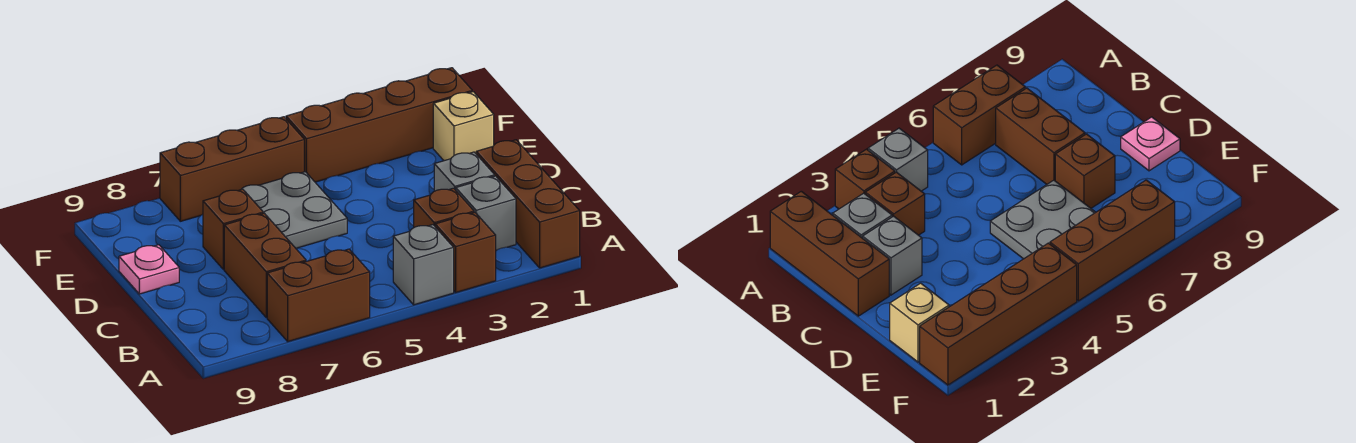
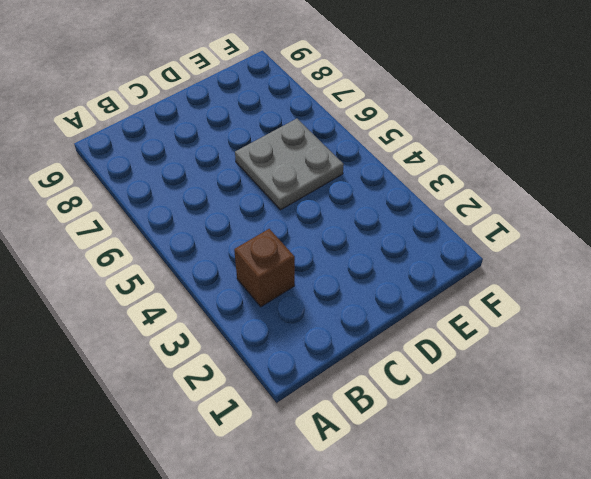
none -> brown 1x3 brick [476,140,580,268]
none -> brown 1x1 brick [435,212,496,292]
none -> grey 1x1 brick [393,225,454,305]

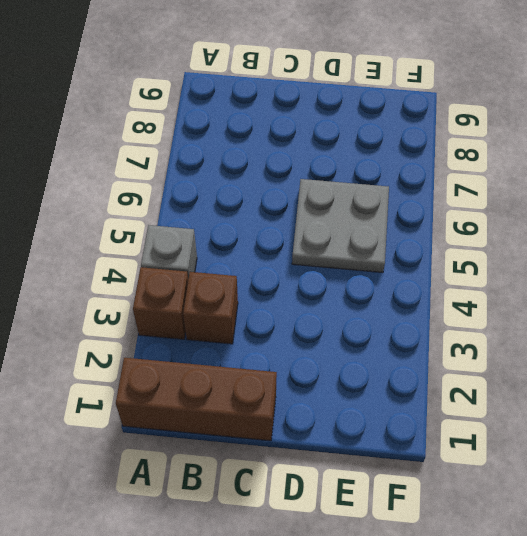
none -> brown 1x2 brick [267,249,370,341]
none -> grey 1x1 brick [456,176,516,250]
none -> brown 1x2 brick [224,213,306,318]

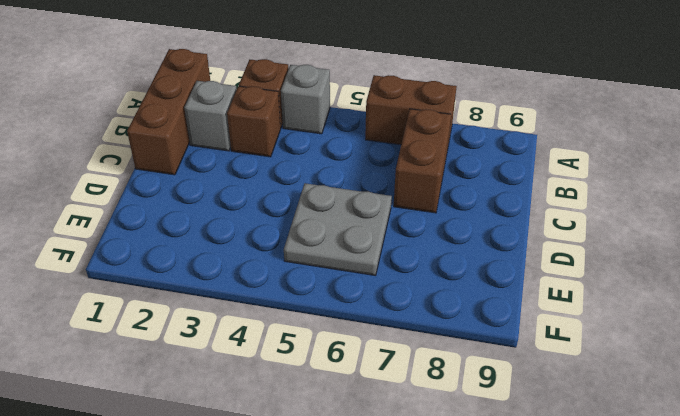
none -> grey 1x1 brick [434,152,495,191]
none -> brown 1x1 brick [203,189,263,269]
none -> pink 1x1 plate [119,245,179,294]

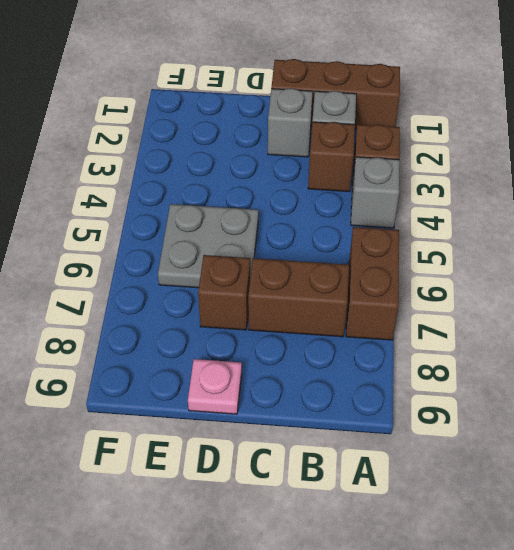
none -> tan 1x1 brick [433,92,494,161]
none -> brown 1x4 brick [286,68,472,182]
none -> brown 1x3 brick [160,117,304,221]

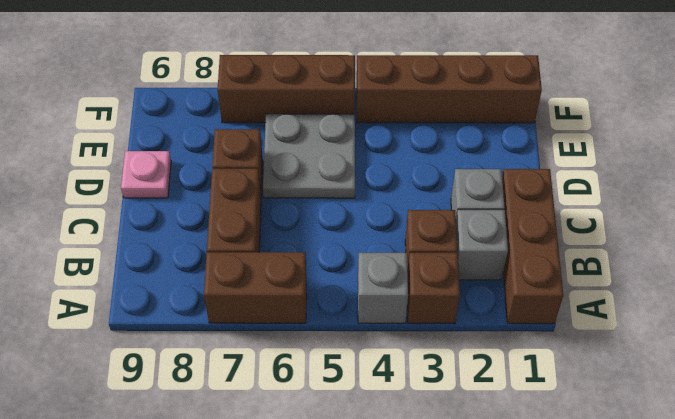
none -> tan 1x1 brick [433,92,494,161]

